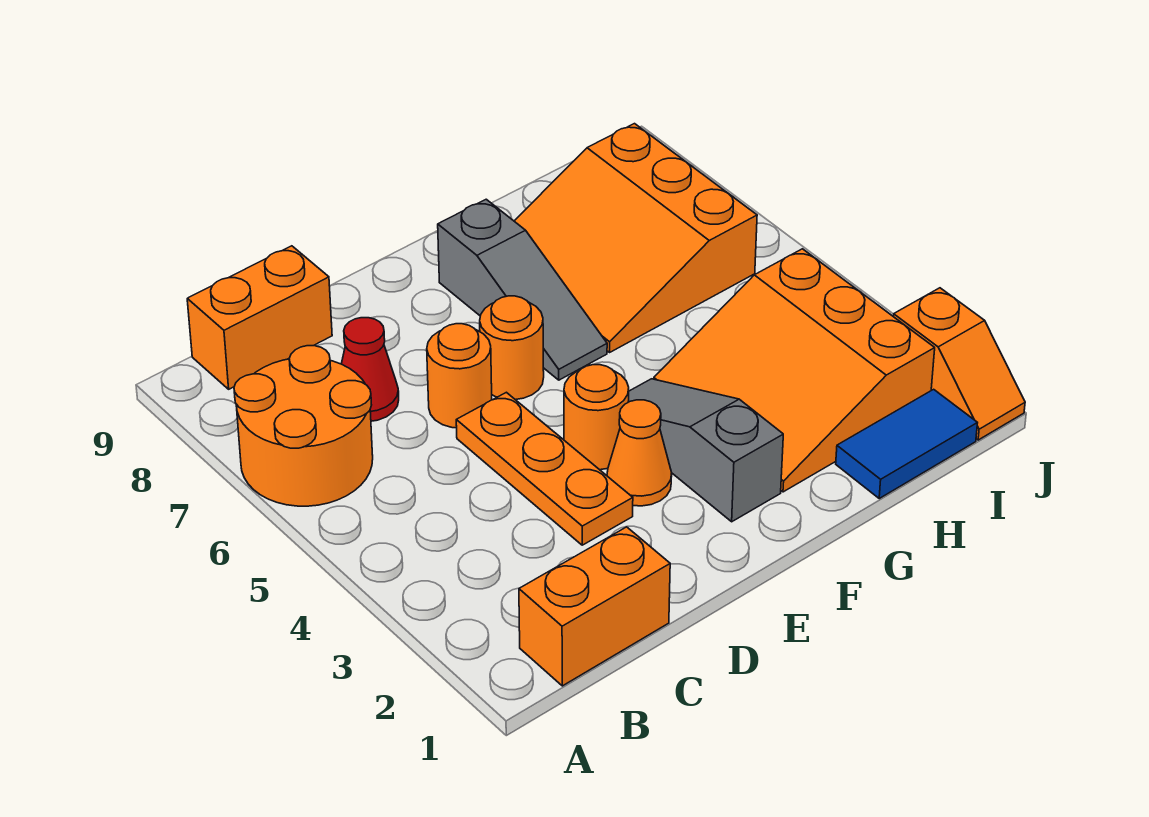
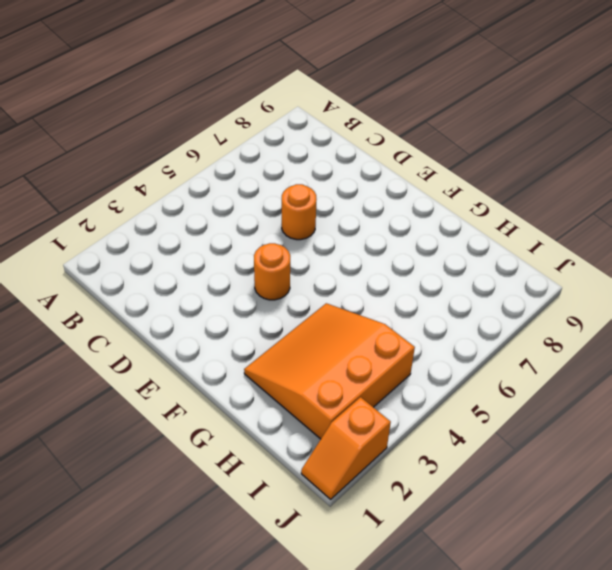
none -> orange 2x2 round brick [234,346,373,506]
none -> orange 1x2 brick [519,527,670,686]
none -> orange 1x2 brick [187,246,332,389]

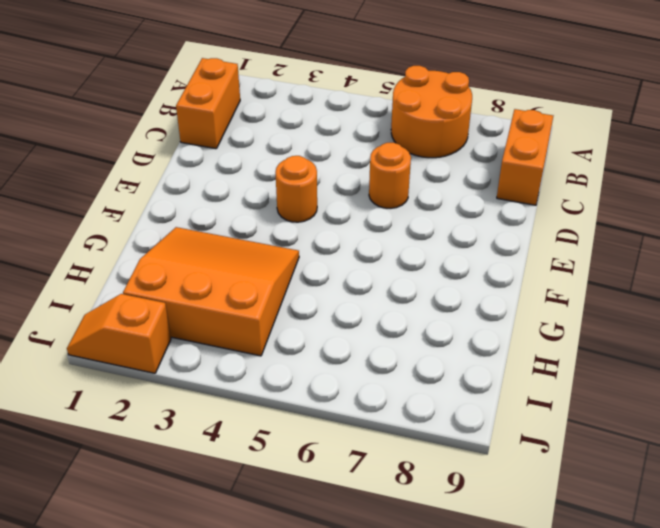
none -> red 1x1 cone [341,318,399,421]
none -> orange 1x3 plate [456,392,633,545]
none -> orange 1x1 cone [607,400,672,506]

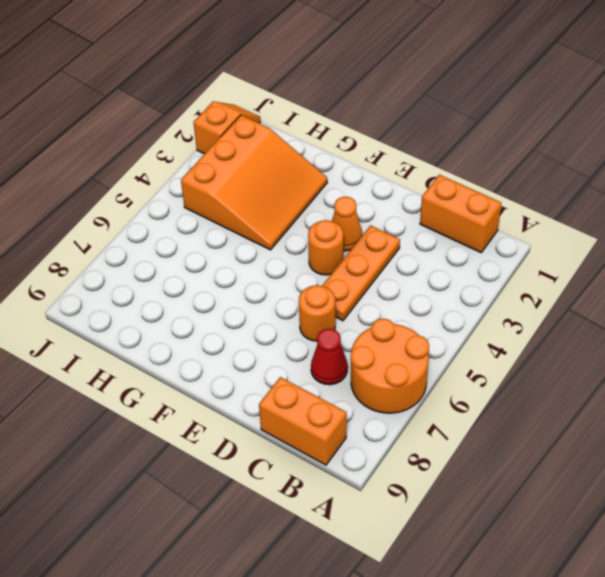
none -> orange 1x1 round brick [480,296,544,400]
none -> grey 1x3 slope [628,379,783,522]
none -> grey 1x3 slope [438,199,607,380]

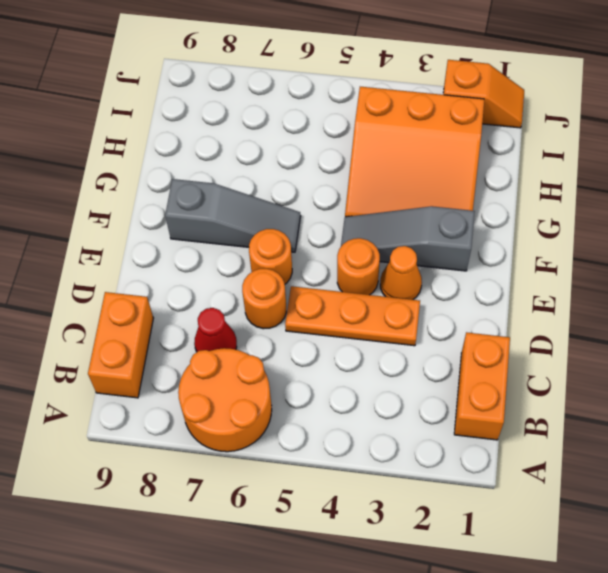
none -> orange 3x3 slope [514,124,757,352]
none -> blue 1x2 tile [836,389,977,498]

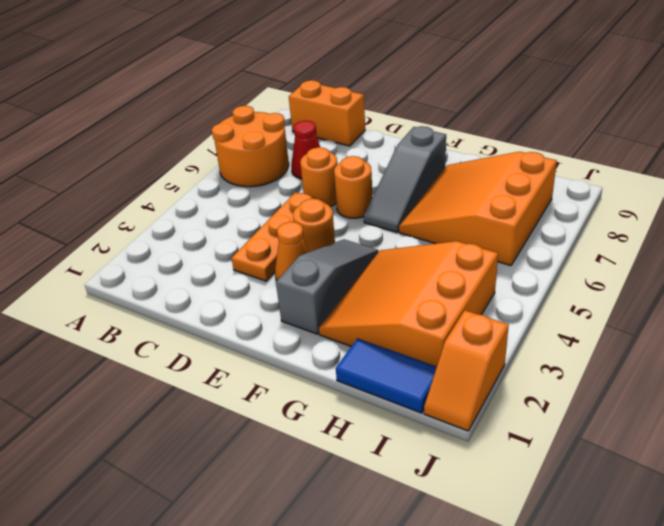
none -> orange 1x2 brick [519,527,670,686]

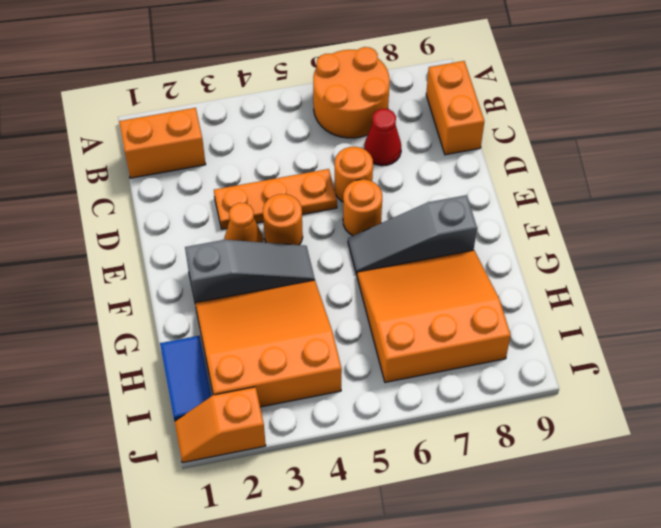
orange 1x2 brick [119,108,206,178] -> orange 1x2 brick turned to [519,527,670,686]

